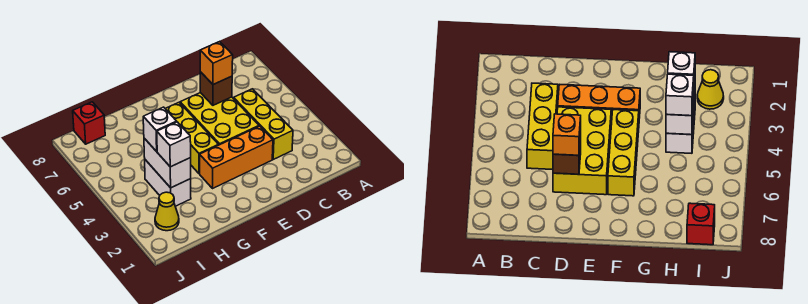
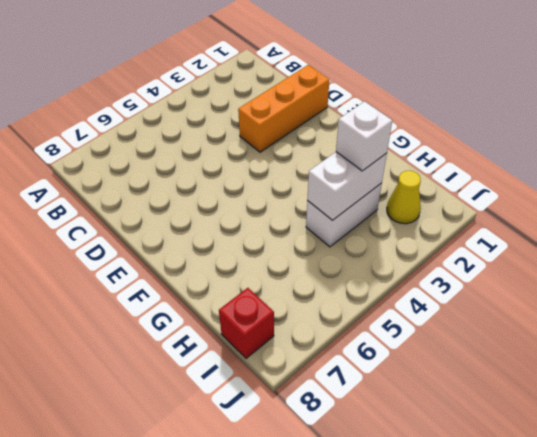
orange 1x3 brick [238,65,329,152] -> orange 1x3 brick turned to [200,126,273,189]
none -> yellow 1x3 brick [233,89,293,159]
none -> yellow 2x3 brick [180,93,259,145]
none -> yellow 1x3 brick [165,103,218,174]

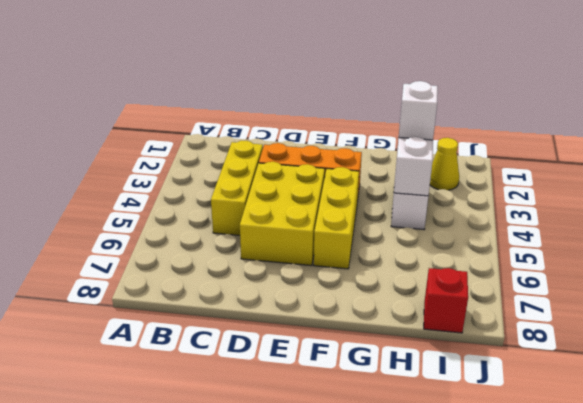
none -> brown 1x1 brick [200,72,232,105]
none -> orange 1x1 brick [200,42,233,84]
none -> white 1x1 brick [143,107,177,152]

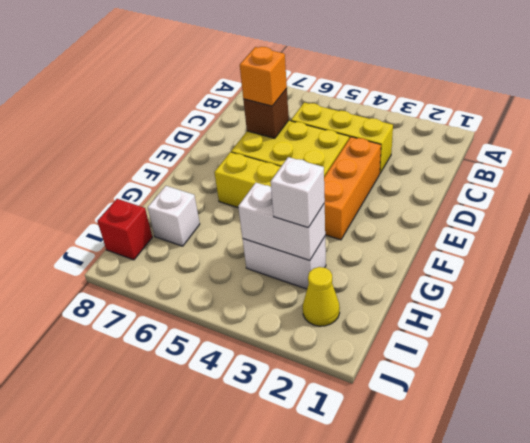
white 1x1 brick [148,186,200,246] -> white 1x1 brick moved to [143,107,177,152]

